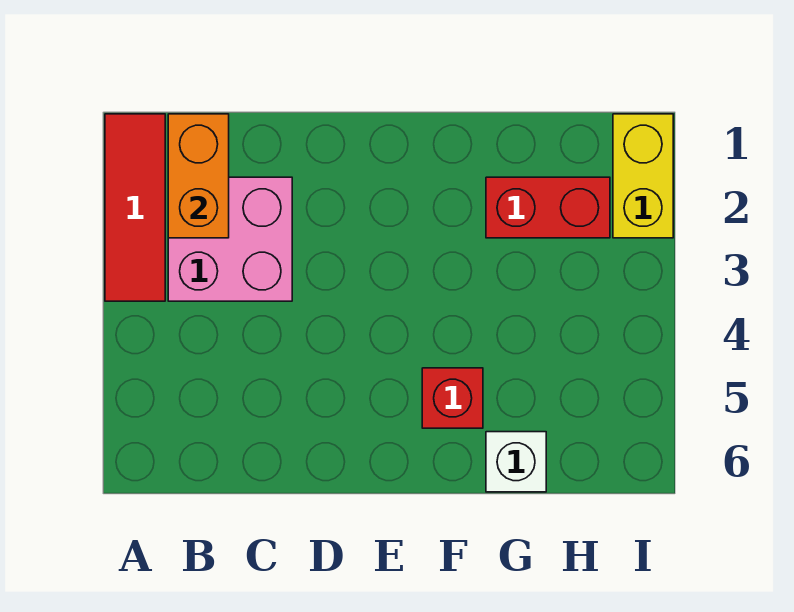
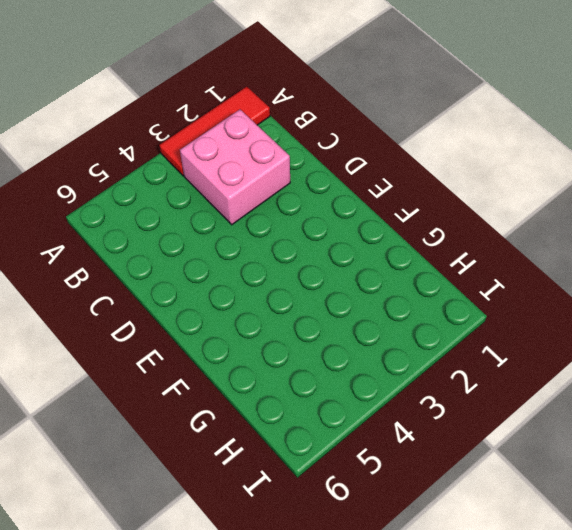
none -> red 1x1 brick [422,368,483,428]
none -> red 1x2 brick [486,177,610,238]

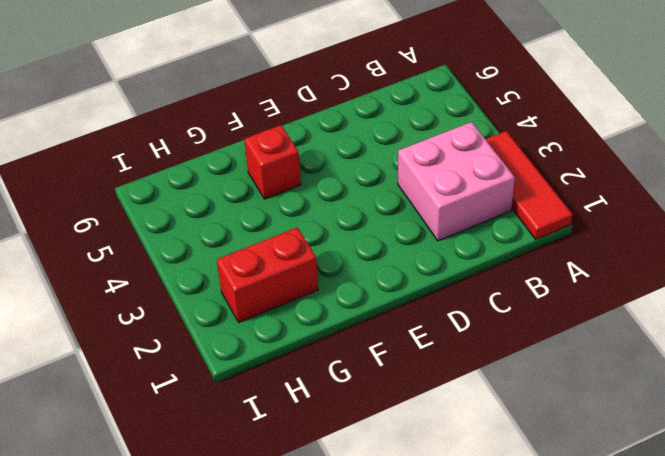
none -> white 1x1 brick [486,432,546,492]
none -> yellow 1x2 brick [613,114,673,238]

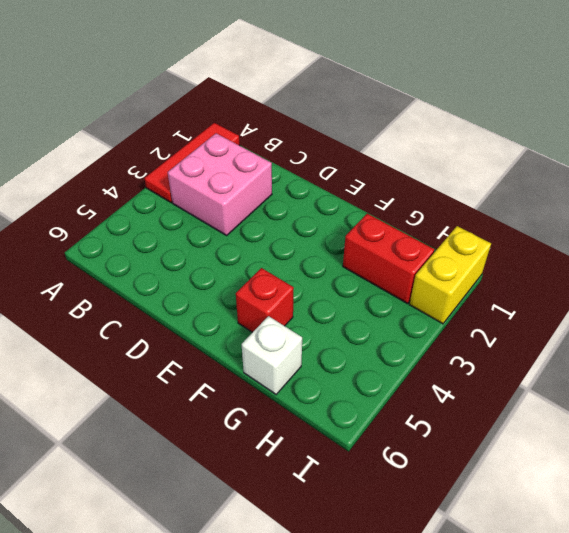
none -> orange 1x2 brick [168,114,229,238]

